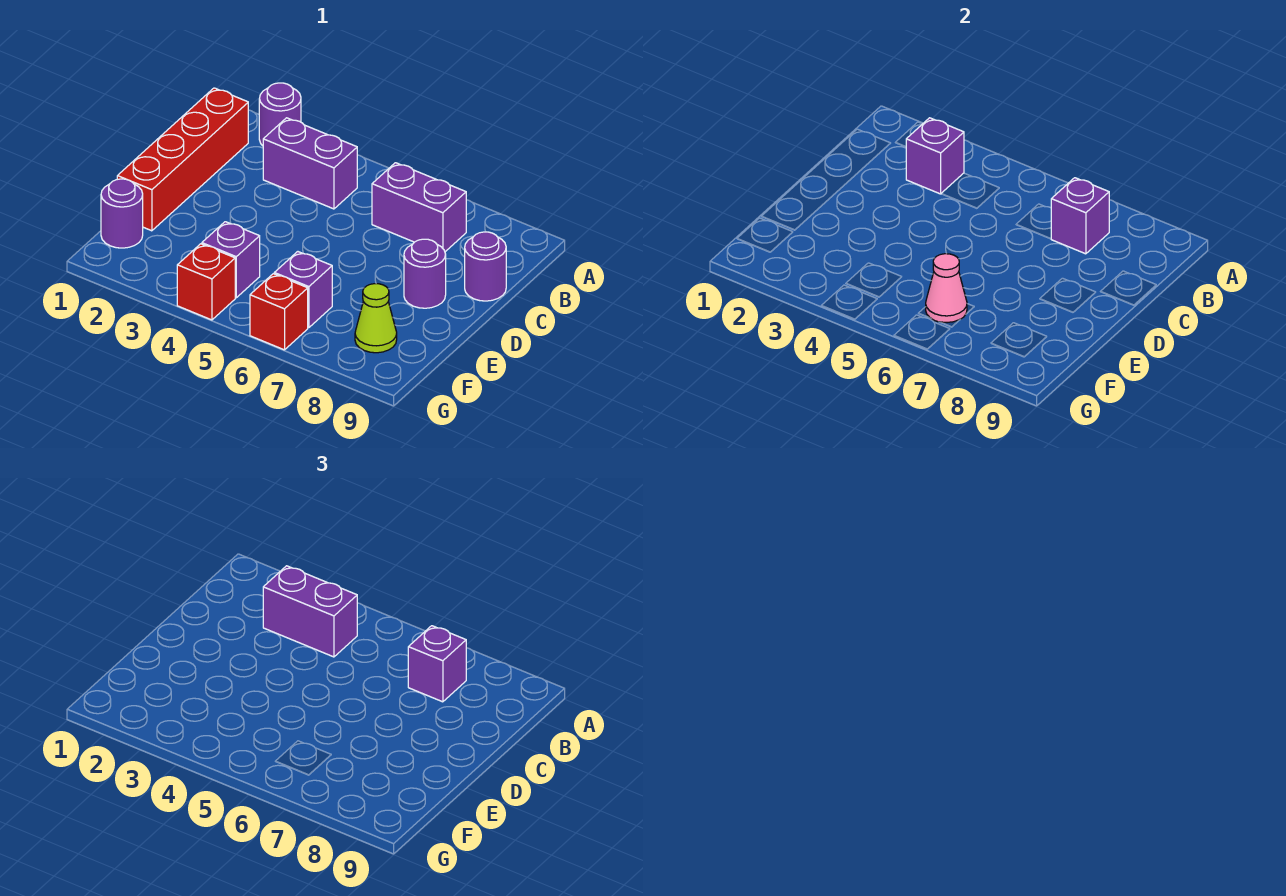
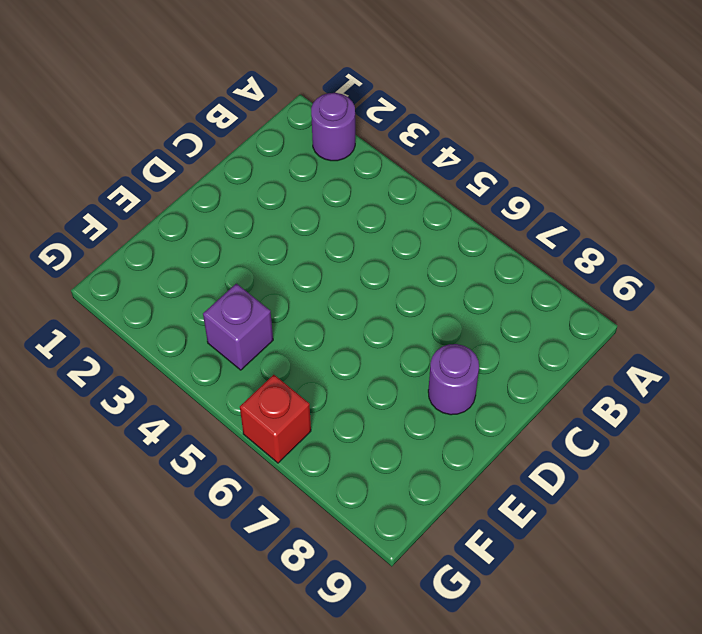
none -> red 1x4 brick [117,88,248,231]
none -> purple 1x2 brick [263,118,357,209]
none -> purple 1x2 brick [372,163,466,252]

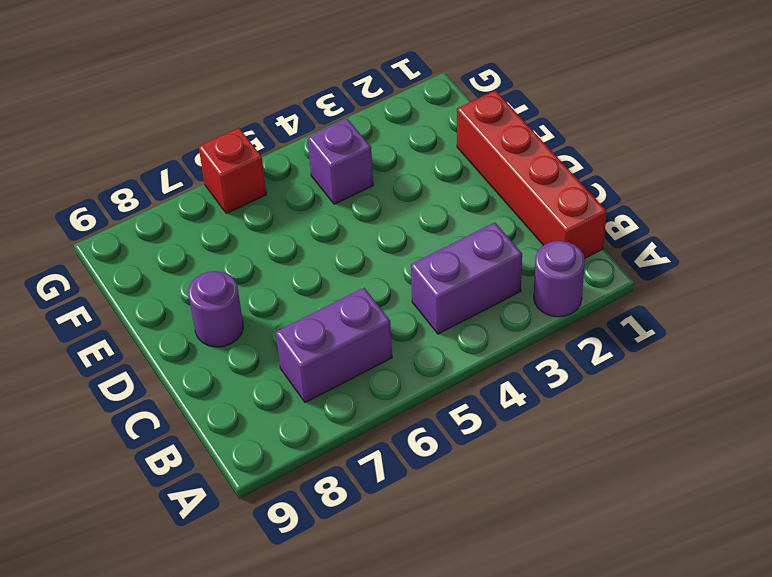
none -> purple 1x1 round brick [465,232,506,301]
none -> purple 1x1 round brick [101,179,143,248]
none -> purple 1x1 brick [274,252,332,328]

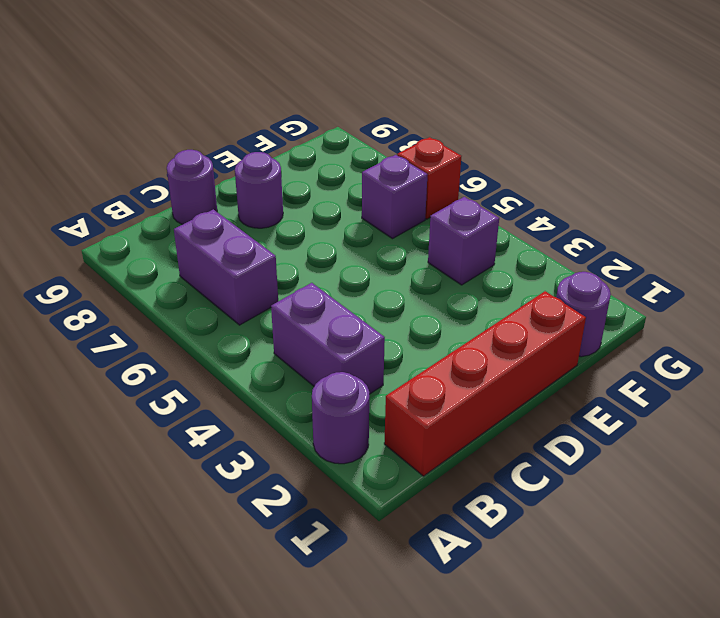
none -> lime 1x1 cone [355,284,397,353]
none -> red 1x1 brick [177,244,235,320]
none -> purple 1x1 brick [906,118,964,194]

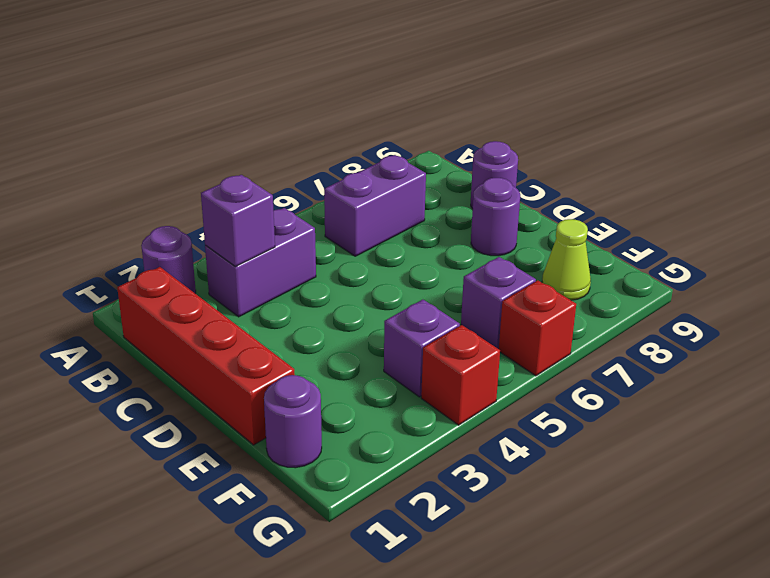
none -> purple 1x1 brick [1051,178,1109,254]
none -> pink 1x1 cone [926,254,967,322]
none -> purple 1x2 brick [263,566,357,657]

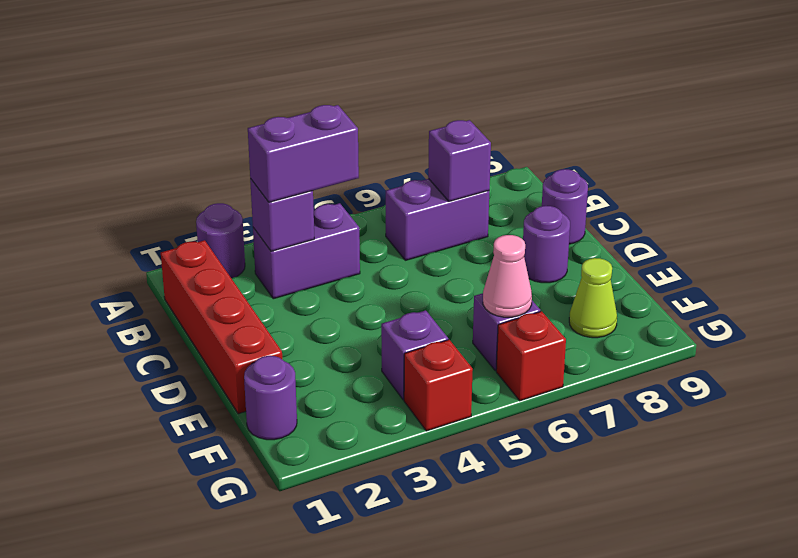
none -> purple 1x1 brick [408,626,466,702]

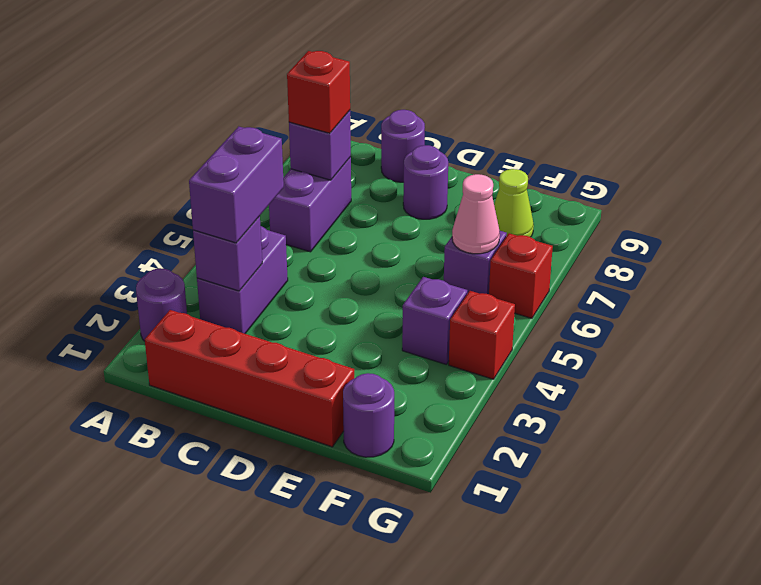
red 1x1 brick [287,51,350,133] -> purple 1x1 brick [408,626,466,702]

